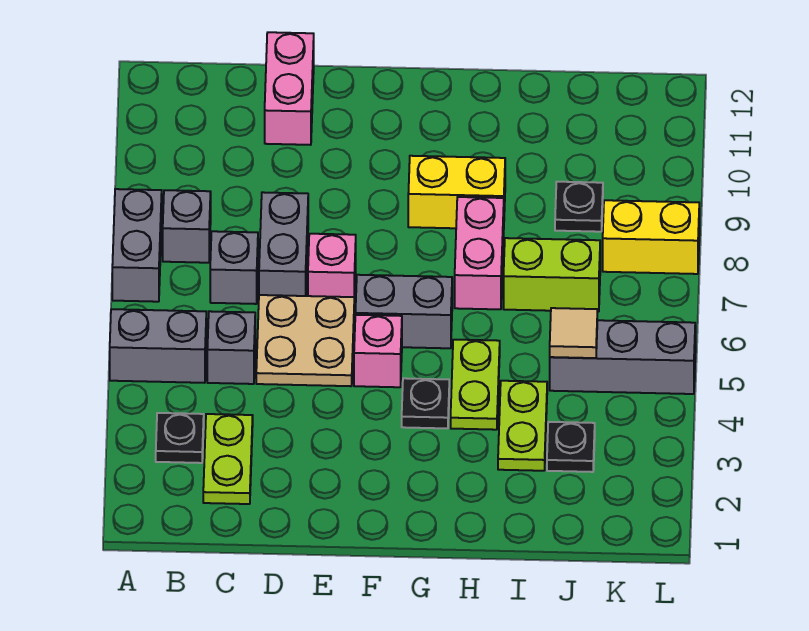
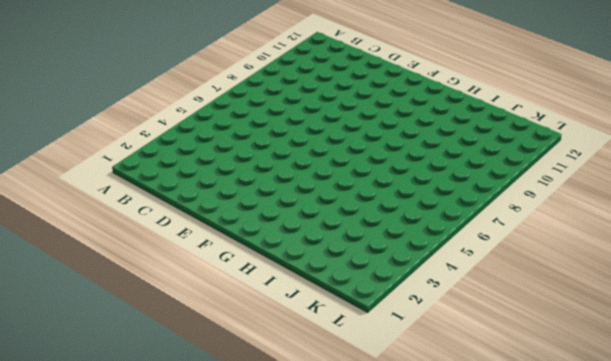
none -> grey 1x2 brick [110,309,206,383]
none -> grey 1x2 brick [112,189,162,302]
none -> black 1x1 plate [156,413,204,463]

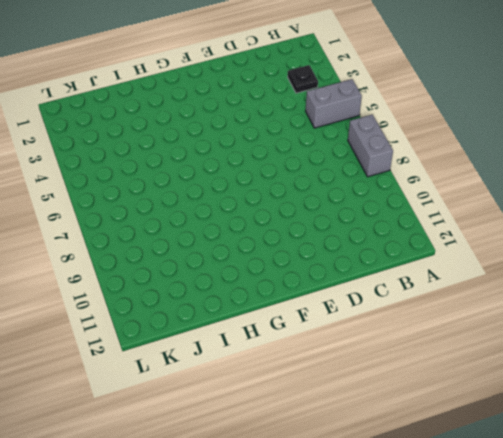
none -> grey 1x1 brick [163,190,211,263]
none -> lime 1x2 plate [203,414,253,504]
none -> grey 1x1 brick [207,311,255,384]

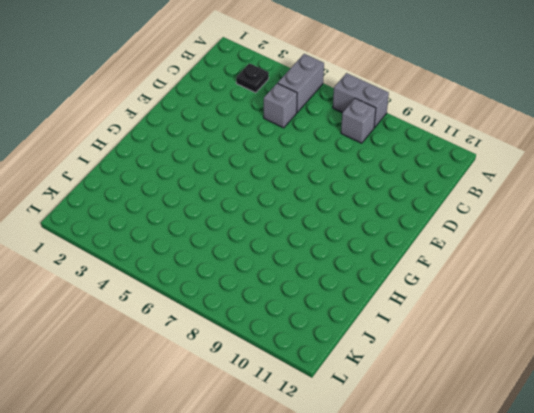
none -> lime 1x2 plate [203,414,253,504]
none -> grey 1x1 brick [210,231,258,304]
none -> tan 2x2 plate [256,295,354,386]

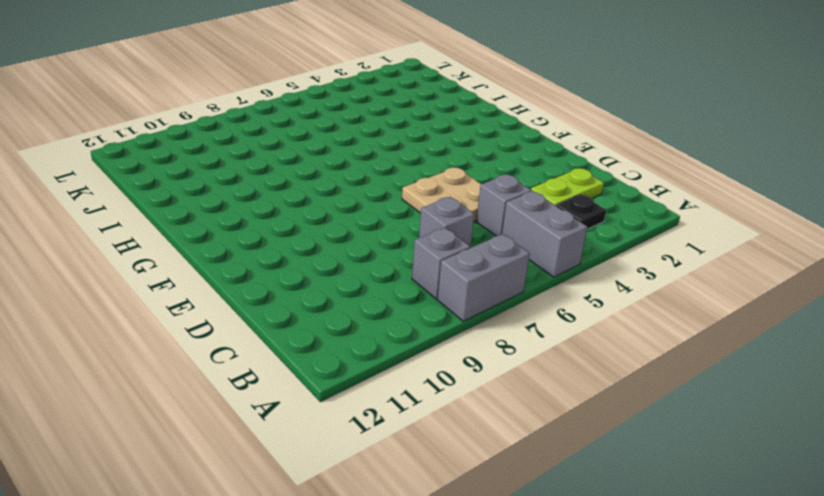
none -> grey 1x2 brick [259,192,308,296]
none -> pink 1x2 brick [265,32,314,145]
none -> pink 1x1 brick [308,234,356,306]

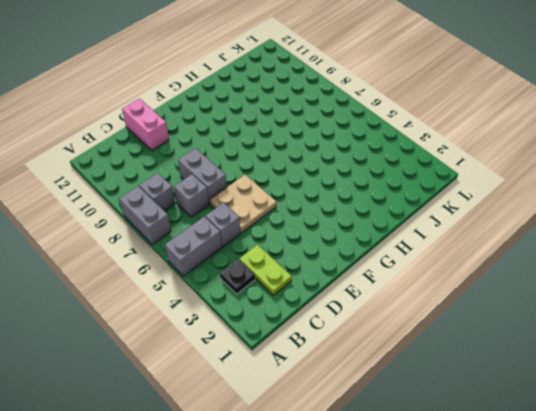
none -> pink 1x1 brick [308,234,356,306]
none -> pink 1x1 brick [354,315,402,387]
none -> grey 1x2 brick [355,275,452,348]

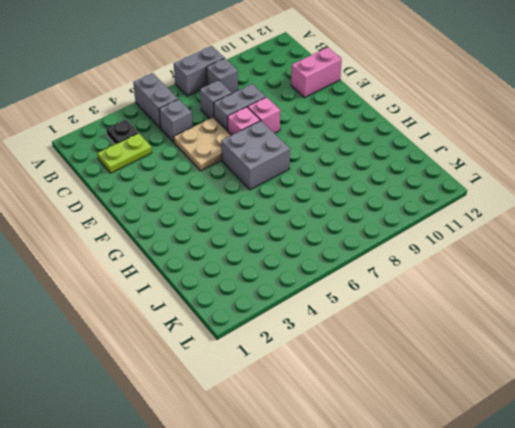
pink 1x1 brick [248,97,280,133] -> pink 1x1 brick moved to [354,315,402,387]
grey 2x2 brick [221,121,290,190] -> grey 1x2 brick [355,275,452,348]
none -> black 1x1 plate [402,378,449,428]
none -> yellow 1x2 brick [408,156,505,228]
none -> lime 1x2 plate [451,340,500,430]

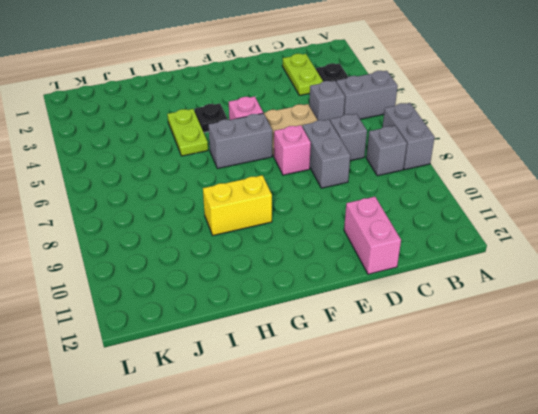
none -> pink 1x2 brick [455,197,504,309]
none -> lime 1x2 plate [498,381,547,471]
none -> lime 1x2 brick [504,238,600,312]

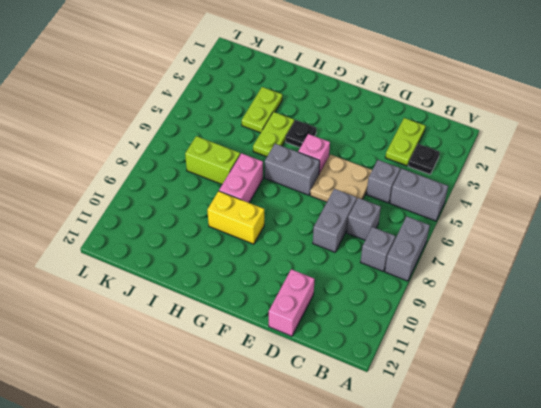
none -> pink 1x1 brick [308,234,356,306]
none -> black 1x1 plate [547,422,595,472]
none -> grey 1x3 brick [550,320,695,394]

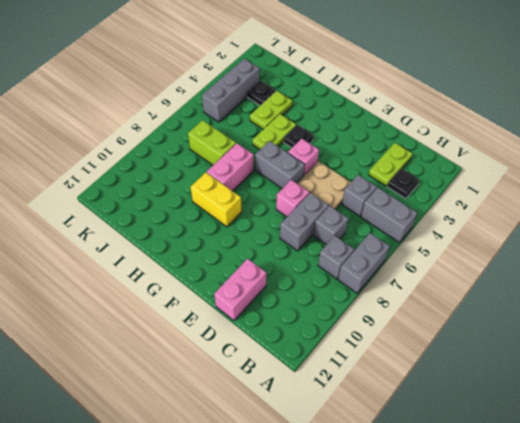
grey 1x3 brick [202,59,260,122] -> grey 1x3 brick turned to [550,320,695,394]
none -> black 1x1 plate [555,182,603,232]
none -> yellow 1x2 brick [603,200,699,274]
none -> tan 1x1 tile [550,308,597,358]

